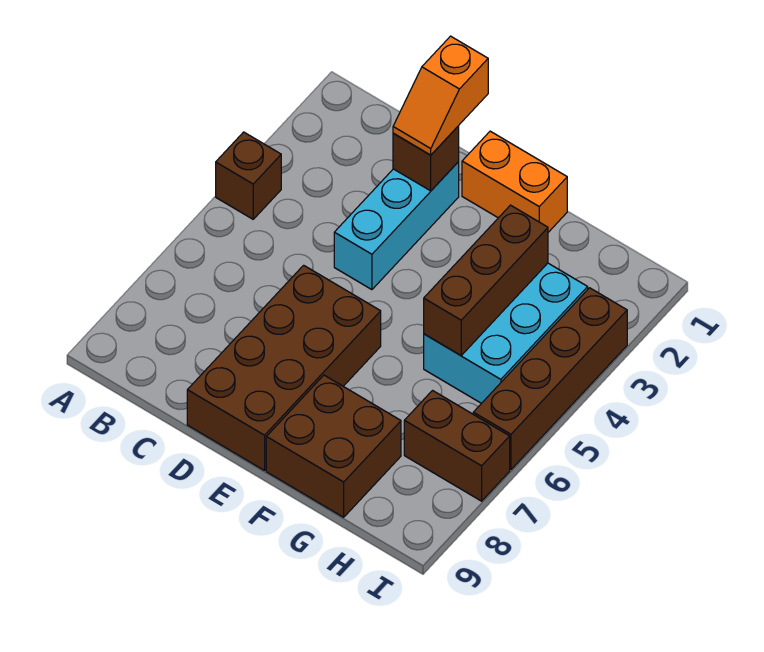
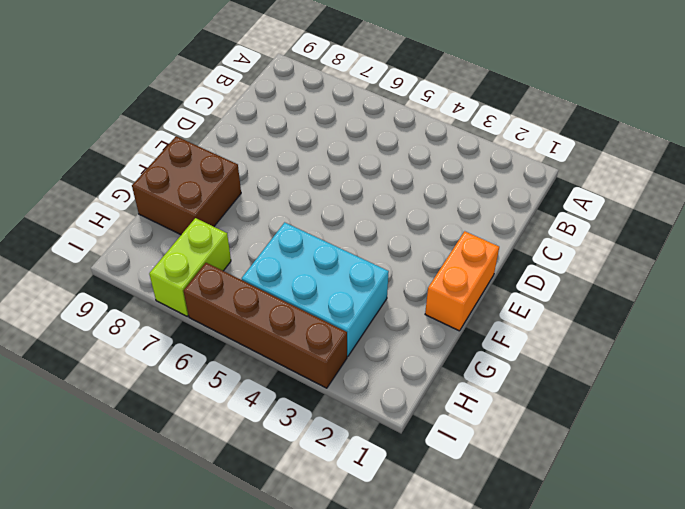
lime 1x2 brick [149,218,231,316] -> brown 1x2 brick [404,391,510,501]
none -> brown 1x1 brick [216,132,281,219]
none -> cyan 1x3 brick [334,162,459,290]

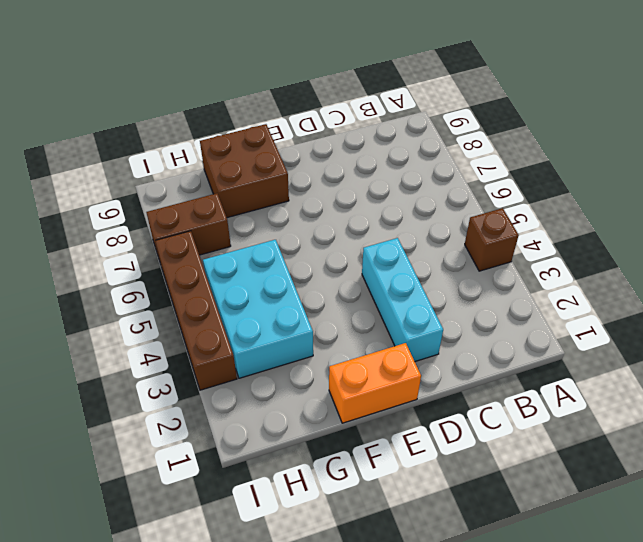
none -> brown 2x4 brick [187,265,381,471]
none -> brown 1x1 brick [393,126,459,191]

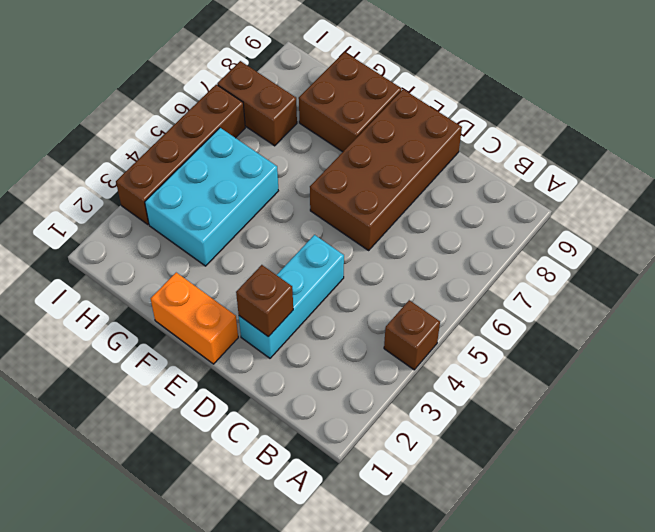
none -> brown 1x3 brick [424,205,548,355]
none -> orange 1x2 slope [393,36,488,155]

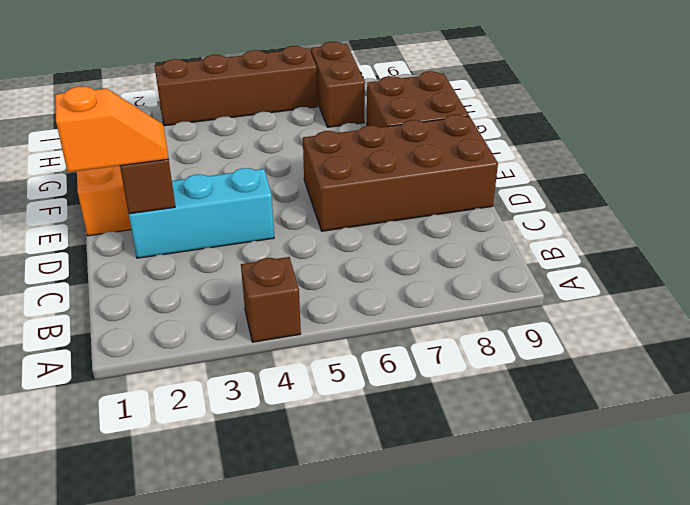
none -> cyan 2x3 brick [424,263,588,403]
none -> brown 1x3 brick [424,205,548,355]

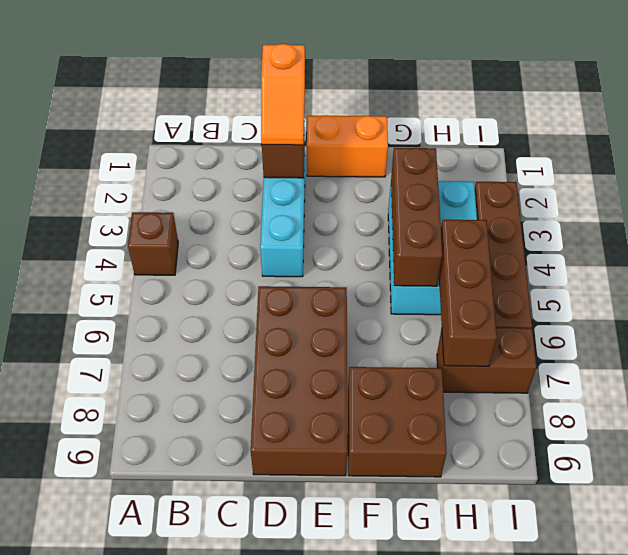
brown 1x3 brick [439,220,497,366] -> none

